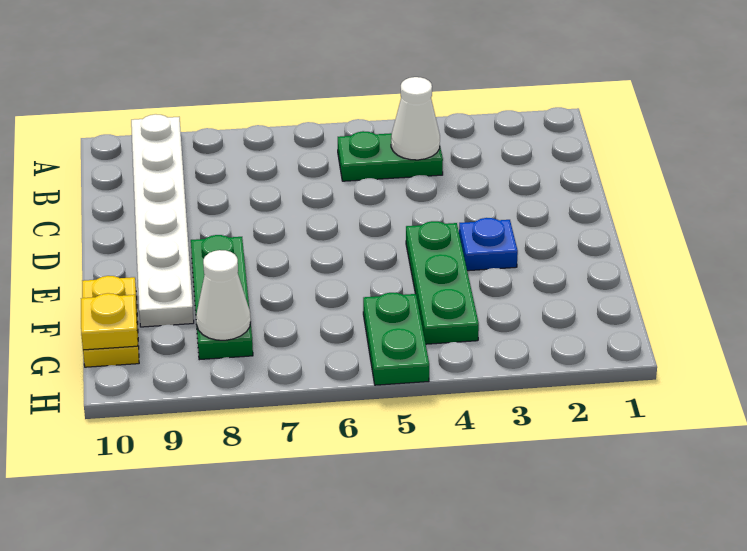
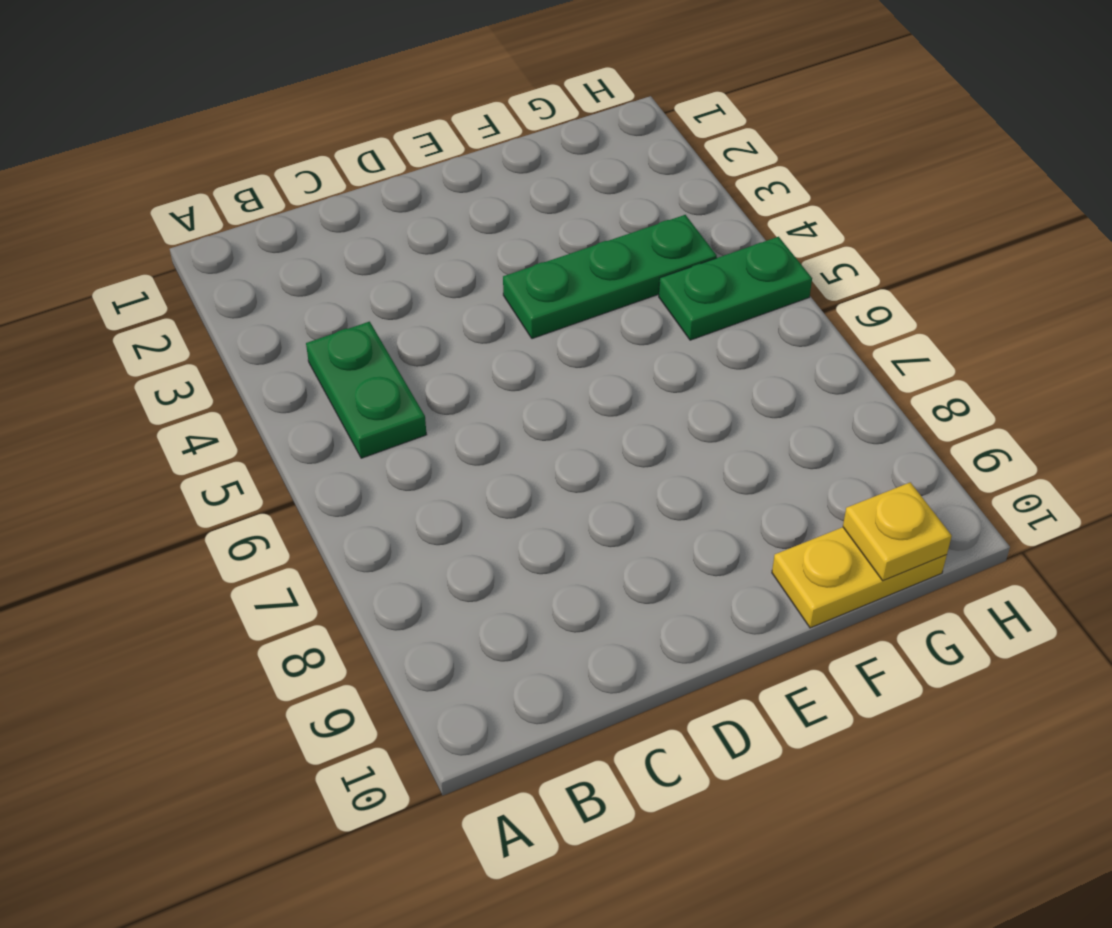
none -> white 1x6 plate [131,114,194,327]
none -> blue 1x1 plate [459,218,518,271]

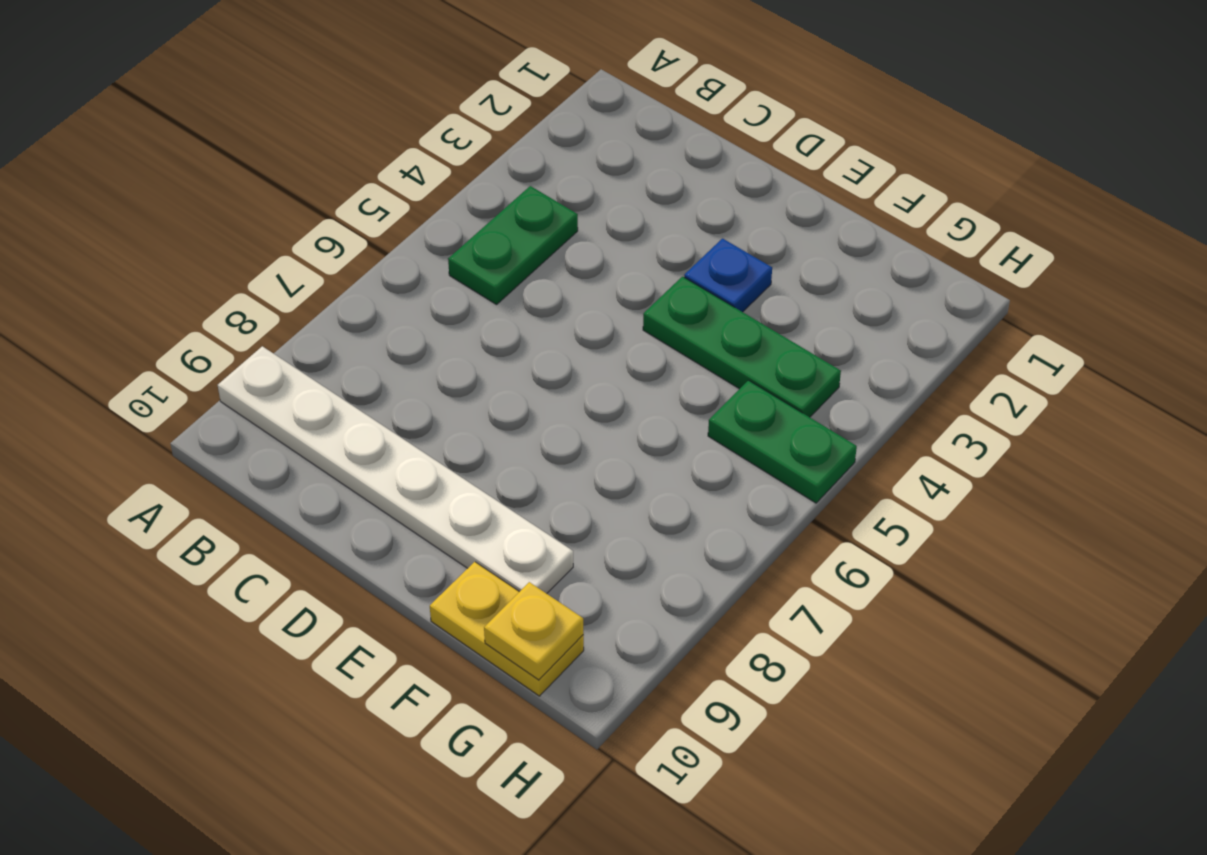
none -> green 1x3 plate [191,235,253,360]
none -> white 1x1 cone [391,77,440,160]

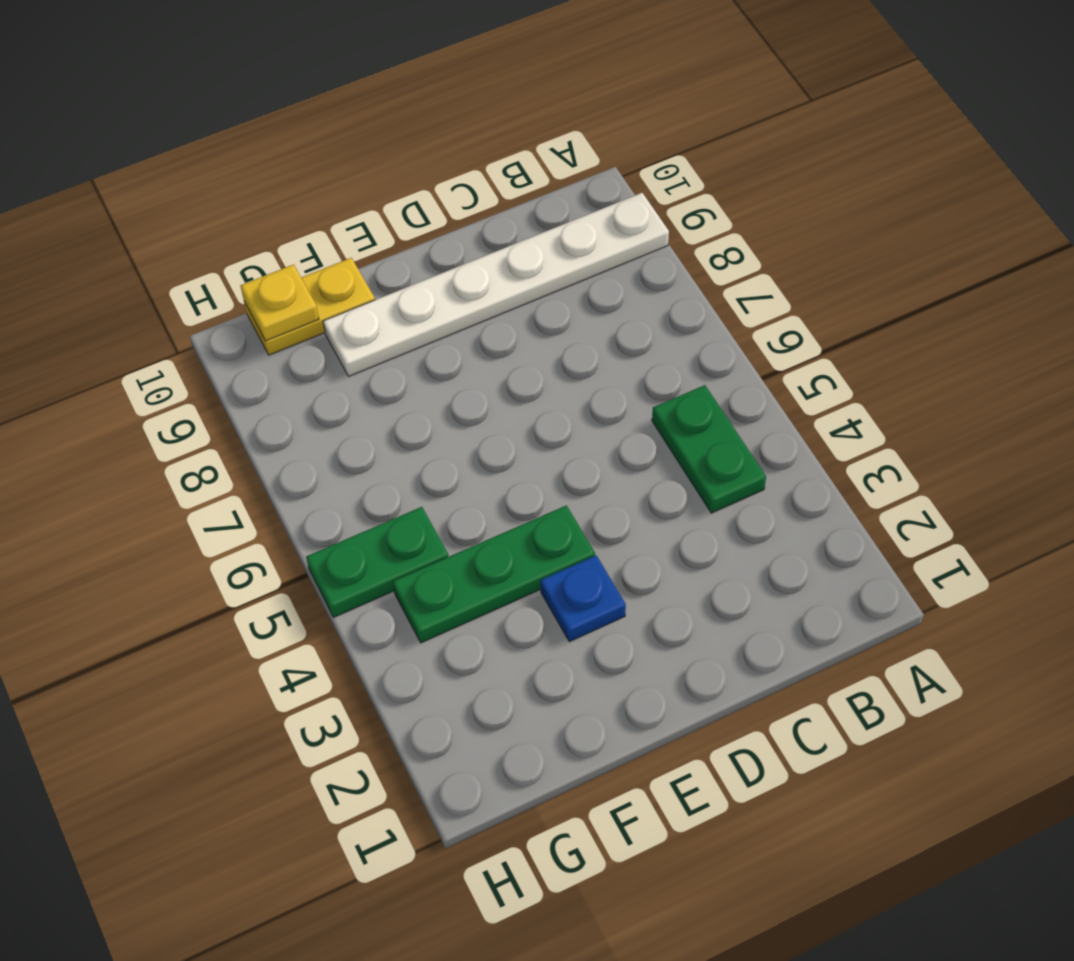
none -> green 1x3 plate [191,235,253,360]
none -> white 1x1 cone [391,77,440,160]

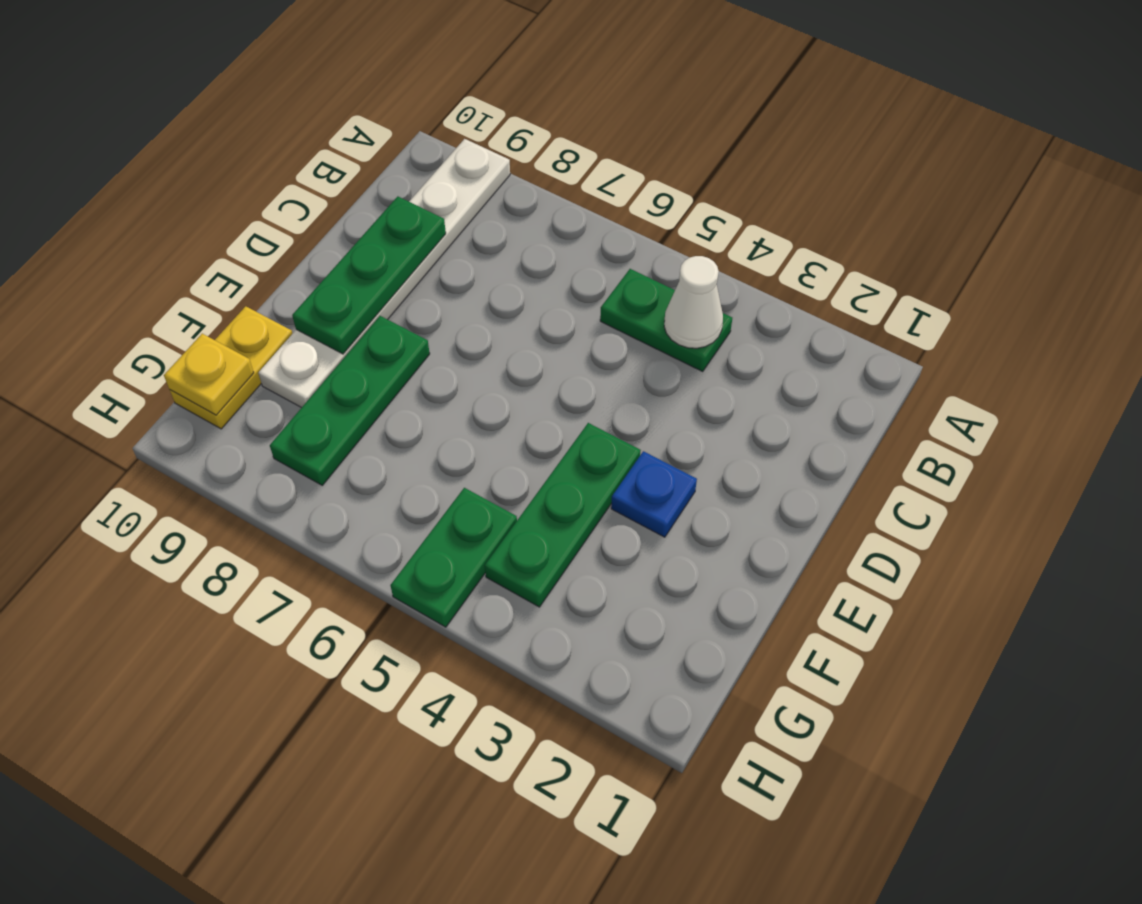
green 1x3 plate [292,197,446,354] -> none
none -> white 1x1 cone [196,250,251,340]

